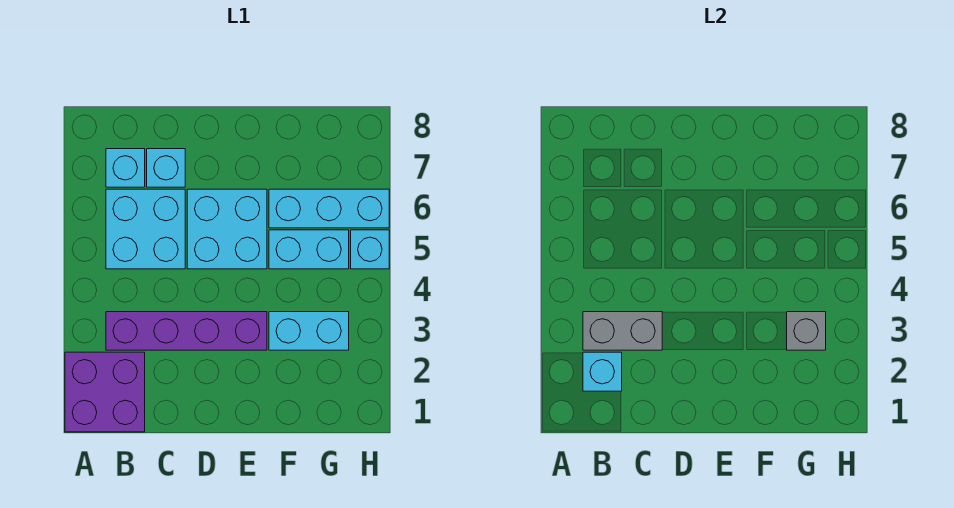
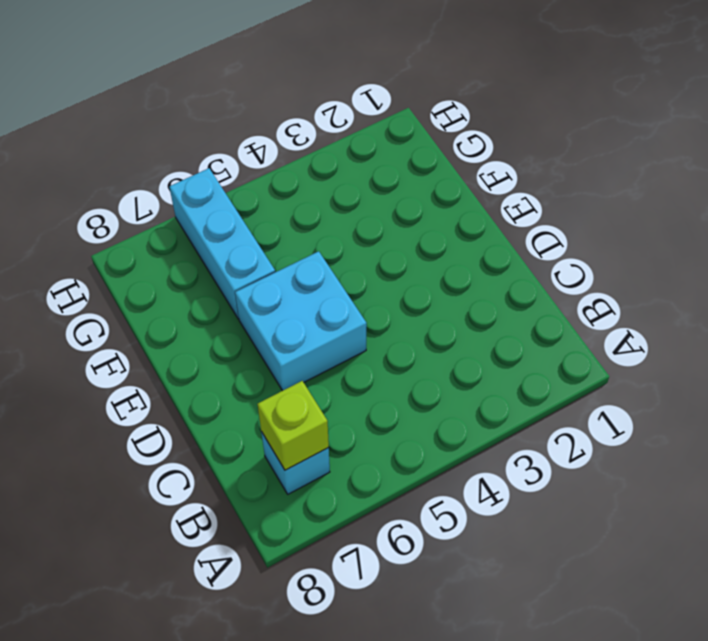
lime 1x1 brick [257,381,329,470] -> none
none -> purple 2x2 brick [65,352,145,432]
none -> purple 1x4 brick [106,312,267,350]
none -> cyan 2x2 brick [106,189,185,269]

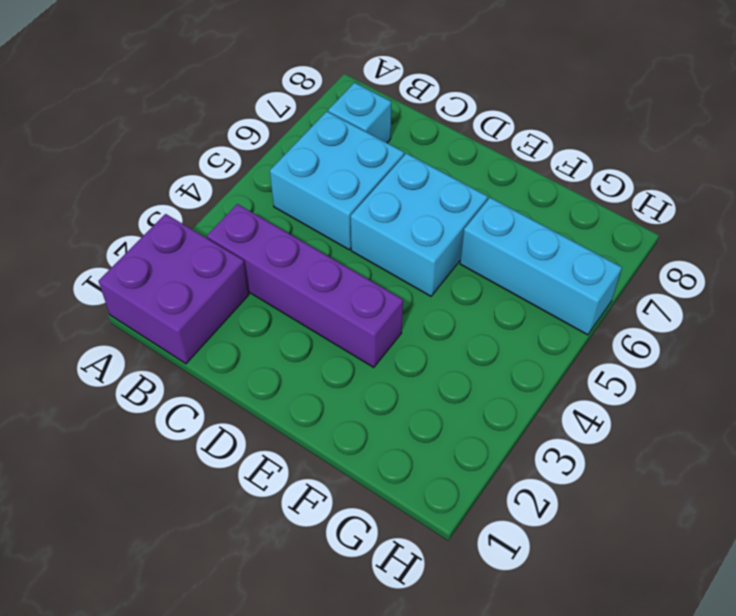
none -> cyan 1x1 brick [147,149,185,187]
none -> cyan 1x2 brick [269,312,349,350]
none -> cyan 1x2 brick [269,230,349,269]

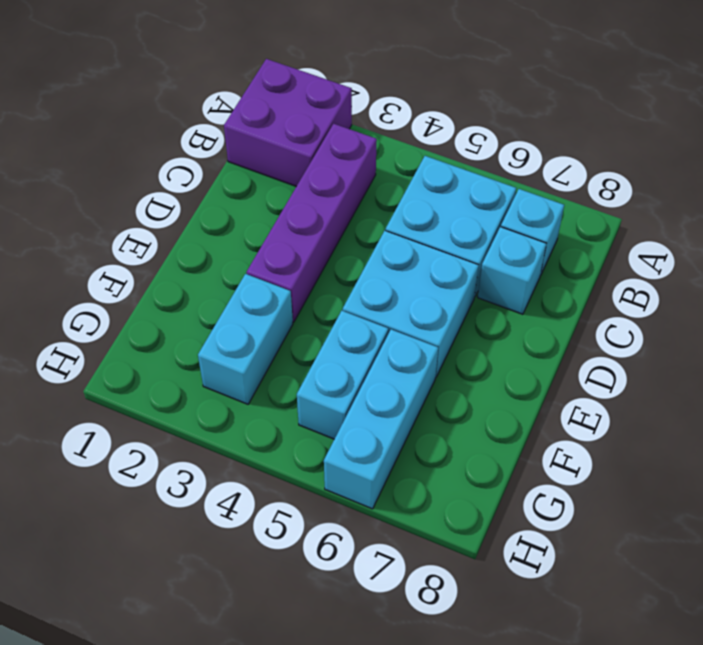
none -> cyan 1x1 brick [351,230,389,269]
none -> cyan 1x1 brick [583,352,622,391]
none -> grey 1x2 brick [583,312,662,350]

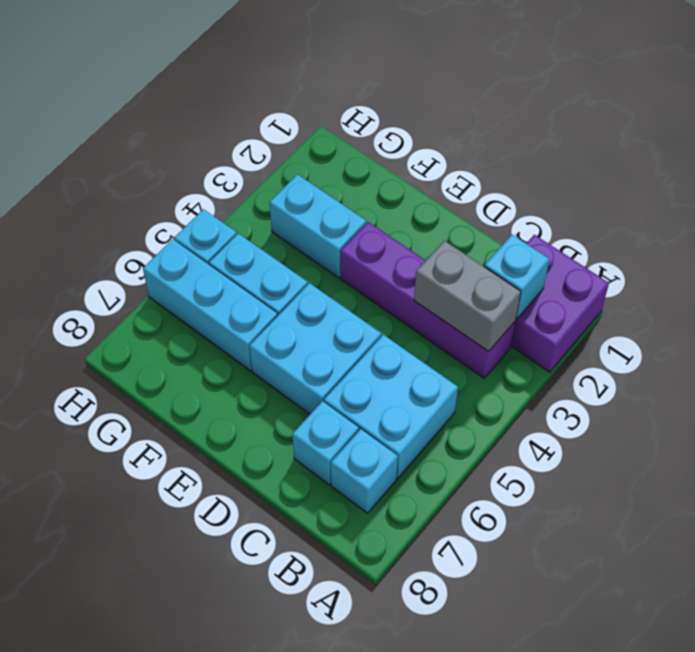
none -> grey 1x1 brick [787,312,826,350]

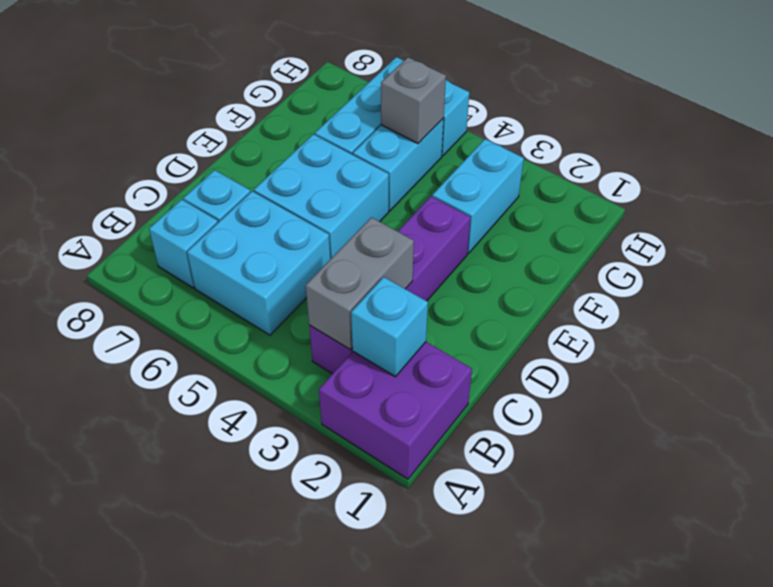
grey 1x1 brick [381,57,446,143] -> grey 1x1 brick moved to [787,312,826,350]

